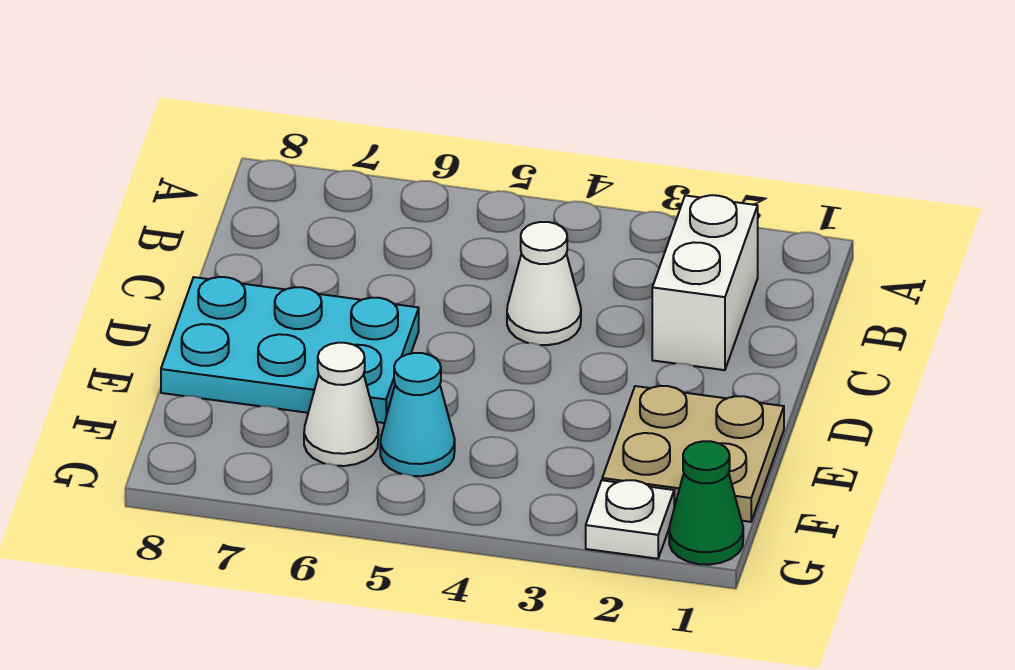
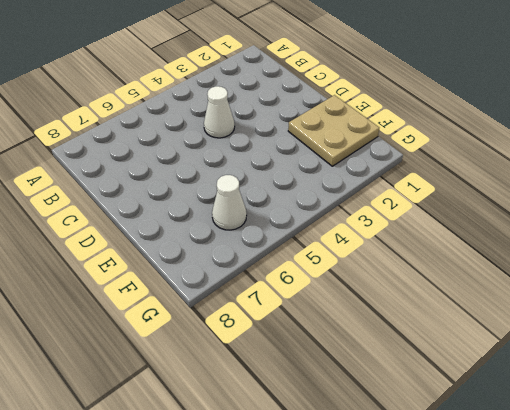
none -> white 1x2 brick [652,195,758,370]
none -> cyan 2x3 plate [161,277,419,423]

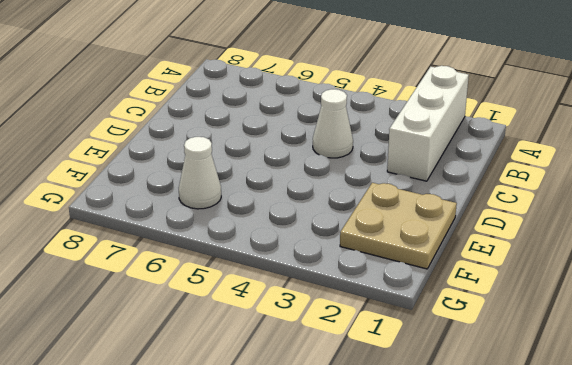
white 1x3 brick [387,66,469,181] -> white 1x2 brick [652,195,758,370]
none -> cyan 2x3 plate [161,277,419,423]
none -> cyan 1x1 cone [380,353,455,476]

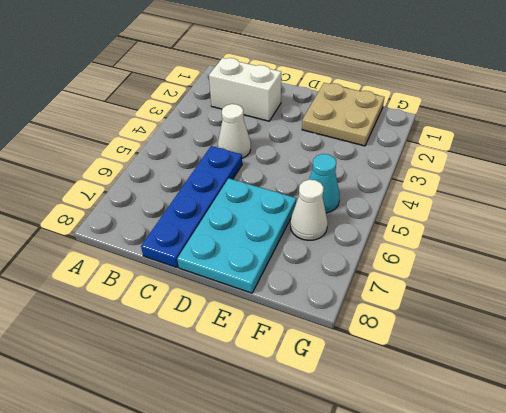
blue 1x4 plate [141,146,242,267] -> none
none -> green 1x1 cone [669,441,743,565]
none -> white 1x1 plate [586,480,674,559]

